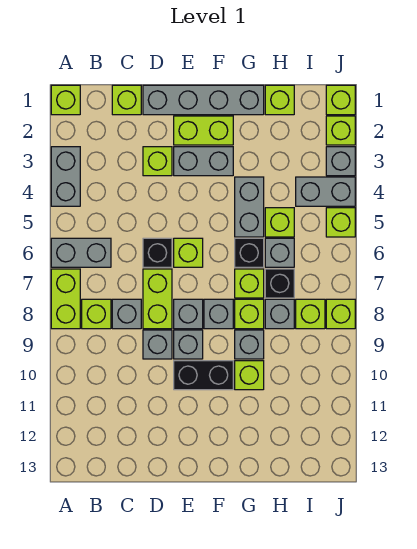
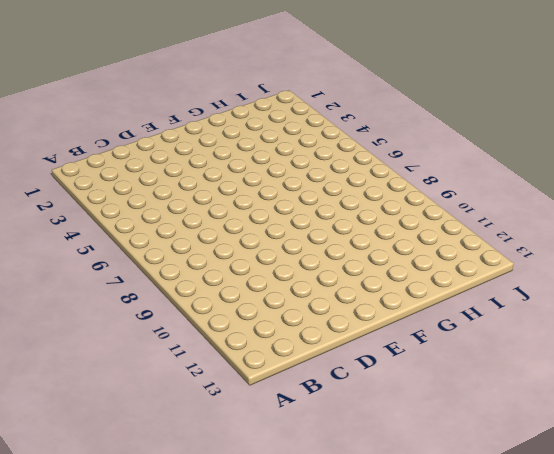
none -> lime 1x1 brick [51,85,80,115]
none -> grey 1x2 brick [51,147,80,206]
none -> grey 1x2 brick [51,238,111,267]
none -> lime 1x2 brick [51,269,80,329]

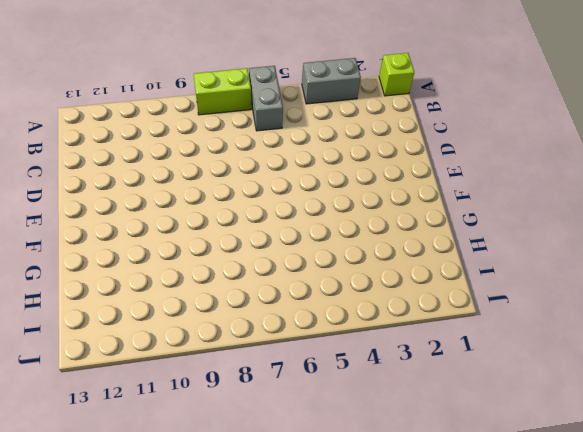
none -> lime 1x1 brick [82,299,111,329]
none -> lime 1x1 brick [112,85,141,115]
none -> grey 1x1 brick [112,299,141,329]
none -> grey 1x4 brick [143,85,264,115]

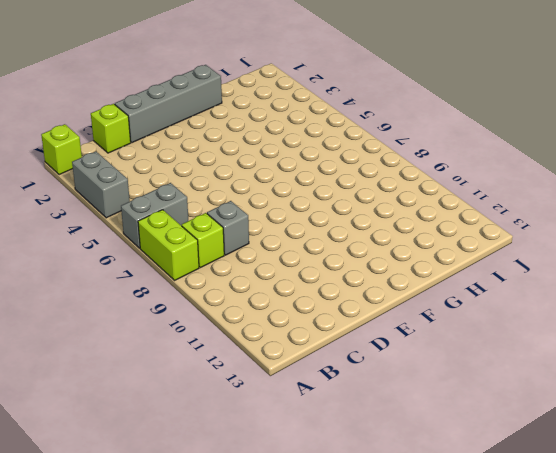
none -> lime 1x1 brick [143,147,172,176]
none -> black 1x1 brick [143,238,172,267]
none -> lime 1x2 brick [143,269,172,329]
none -> grey 1x1 brick [143,330,172,359]

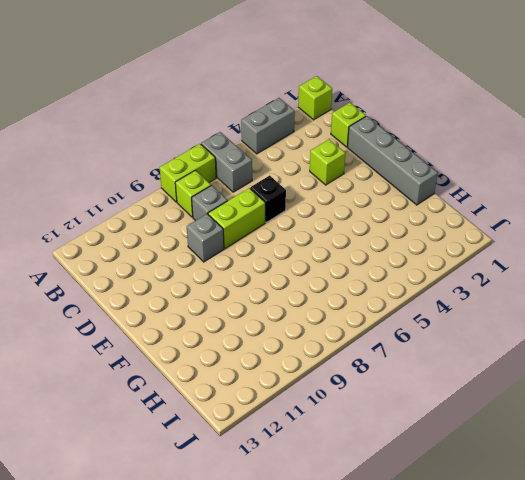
none -> lime 1x2 brick [174,116,233,145]
none -> grey 1x2 brick [174,147,233,176]
none -> lime 1x1 brick [174,238,203,267]
none -> grey 1x1 brick [174,299,203,329]

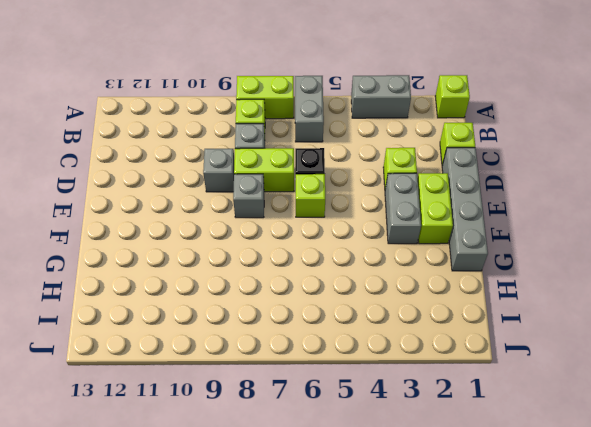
none -> grey 1x1 brick [174,330,203,359]
none -> black 1x2 brick [174,361,233,390]
none -> grey 1x1 brick [204,299,233,329]
none -> grey 1x2 brick [235,177,264,237]

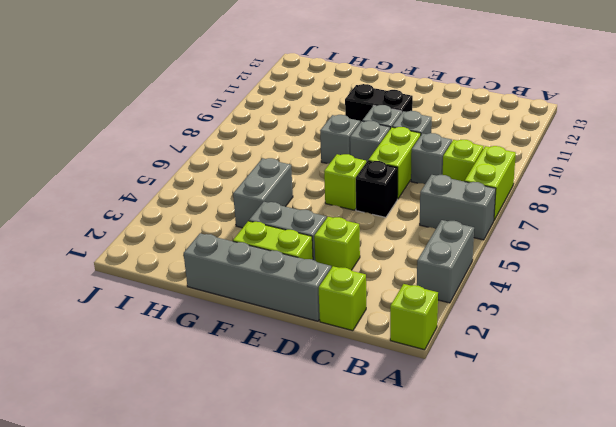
none -> black 1x1 brick [235,238,264,267]
none -> lime 1x1 brick [235,269,264,298]
none -> lime 1x1 brick [235,299,264,329]
none -> grey 1x1 brick [235,330,264,359]

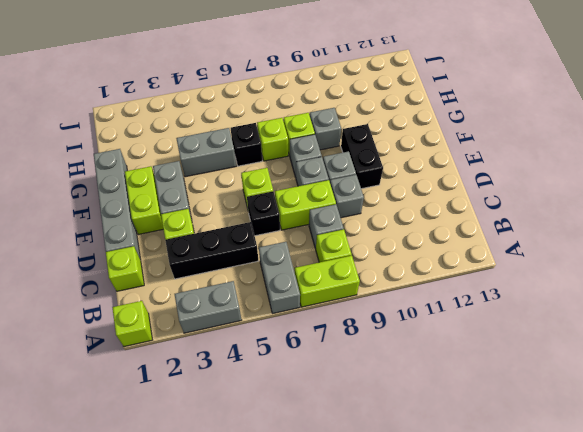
black 1x3 brick [165,222,258,279] -> none
none -> lime 1x1 brick [235,361,264,390]
none -> lime 1x1 brick [265,85,294,115]
none -> lime 1x1 brick [265,208,294,237]
none -> grey 1x1 brick [265,238,294,267]

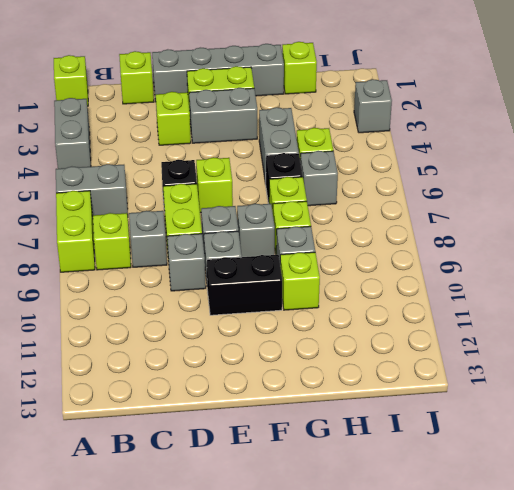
none -> black 1x1 brick [265,269,294,298]
none -> grey 1x1 brick [265,299,294,329]
none -> grey 1x2 brick [296,177,355,206]
none -> lime 1x1 brick [296,299,325,329]

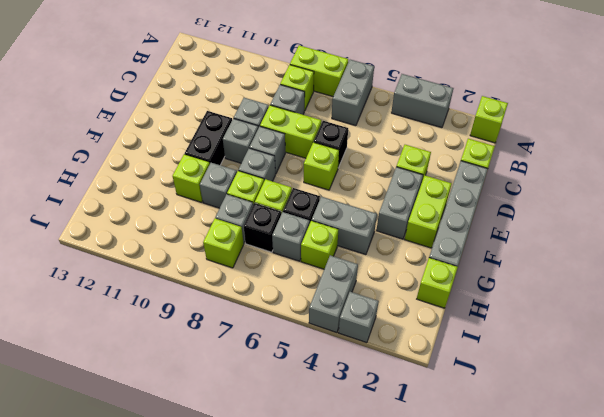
none -> lime 1x1 brick [326,85,355,115]
none -> lime 1x1 brick [326,116,355,145]
none -> lime 1x1 brick [326,208,355,237]
none -> lime 1x1 brick [326,299,355,329]

